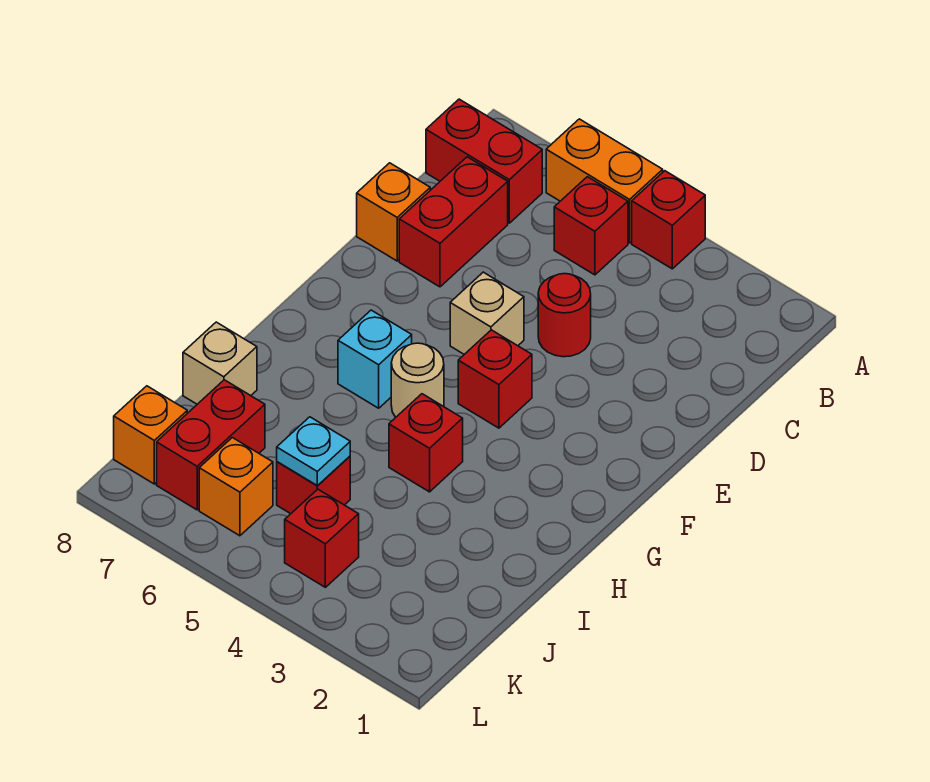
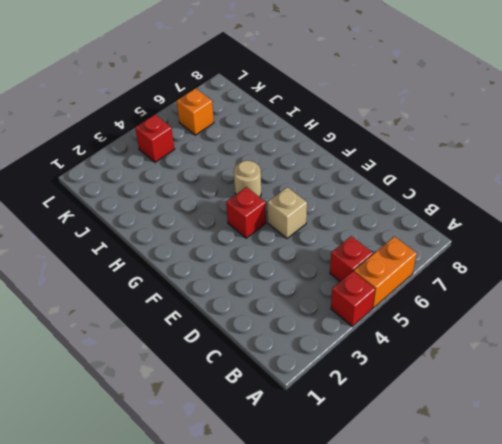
none -> red 1x2 brick [426,99,542,223]
none -> red 1x2 brick [399,157,508,287]
none -> red 1x1 round brick [538,274,591,357]

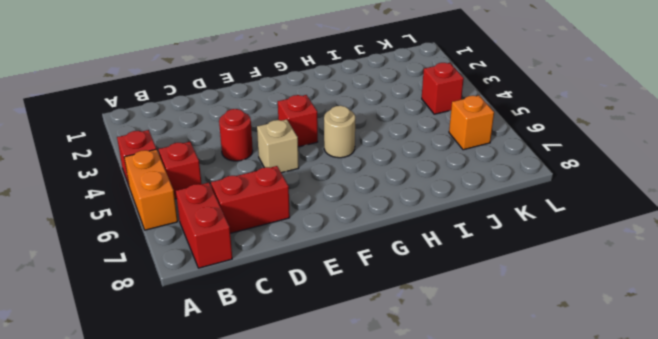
none -> orange 1x1 brick [357,163,430,261]
none -> cyan 1x1 brick [338,310,412,408]
none -> red 1x1 brick [389,394,463,492]

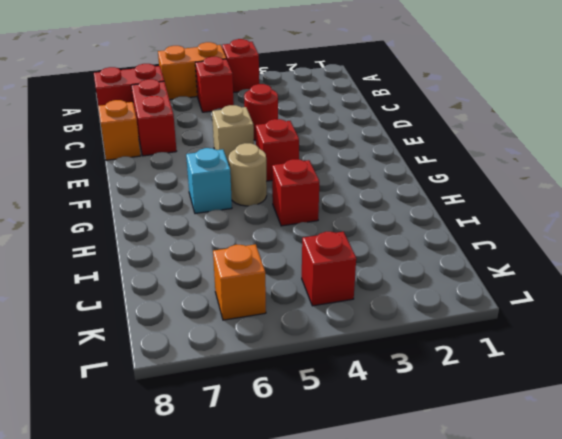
none -> tan 1x1 brick [183,322,257,404]
none -> red 1x1 brick [277,456,350,514]
none -> red 1x2 brick [157,380,265,510]

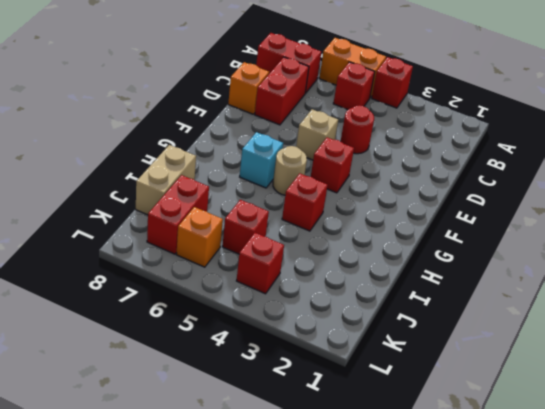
tan 1x2 brick [136,145,196,215] -> tan 1x1 brick [183,322,257,404]
none -> orange 1x1 brick [114,386,187,484]
none -> cyan 1x1 plate [277,417,350,485]

